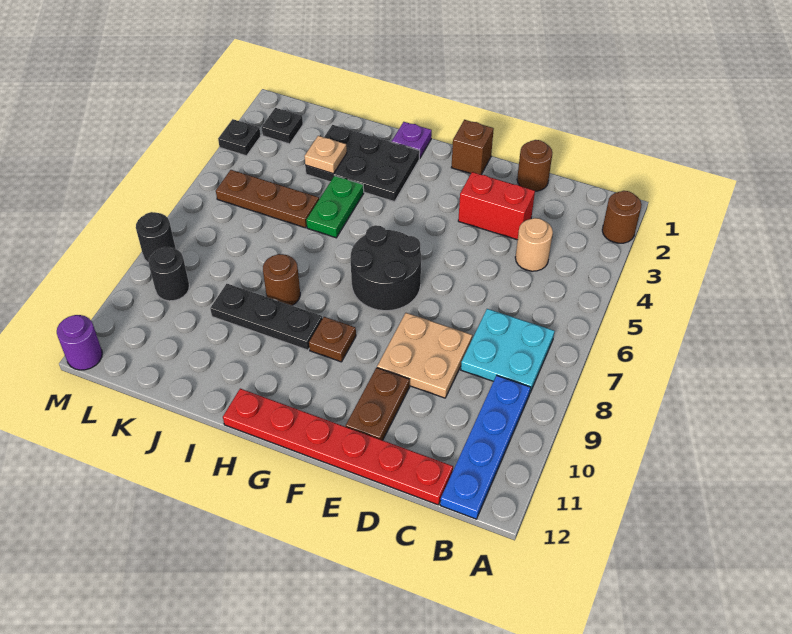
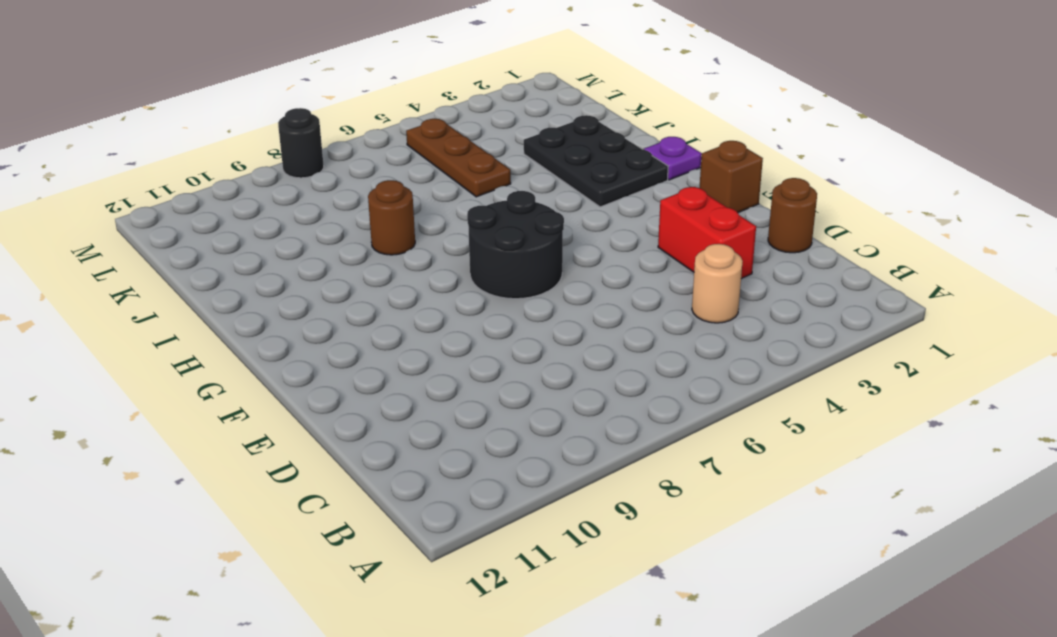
none -> brown 1x1 round brick [602,191,642,243]
none -> cyan 2x2 plate [461,309,555,392]
none -> blue 1x4 plate [440,375,531,519]

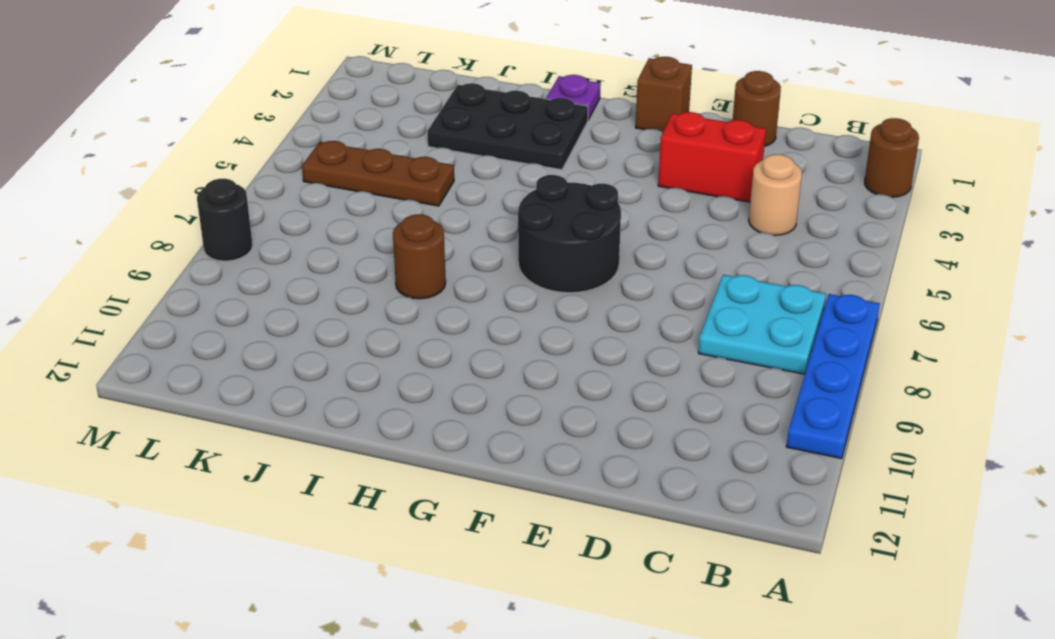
blue 1x4 plate [786,294,880,459] -> blue 1x4 plate moved to [440,375,531,519]
none -> red 1x6 plate [223,389,453,505]
none -> tan 2x2 plate [377,313,472,398]
none -> brown 1x2 plate [346,368,410,440]

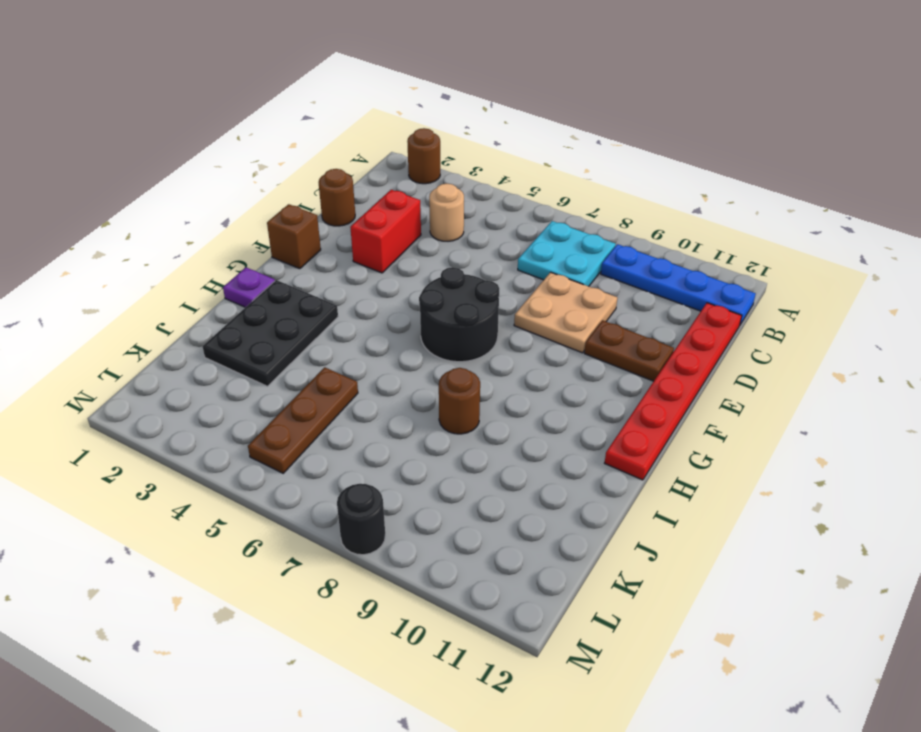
none -> brown 1x1 plate [309,317,356,362]
none -> black 1x3 plate [210,284,323,350]
none -> green 1x2 plate [306,176,364,238]

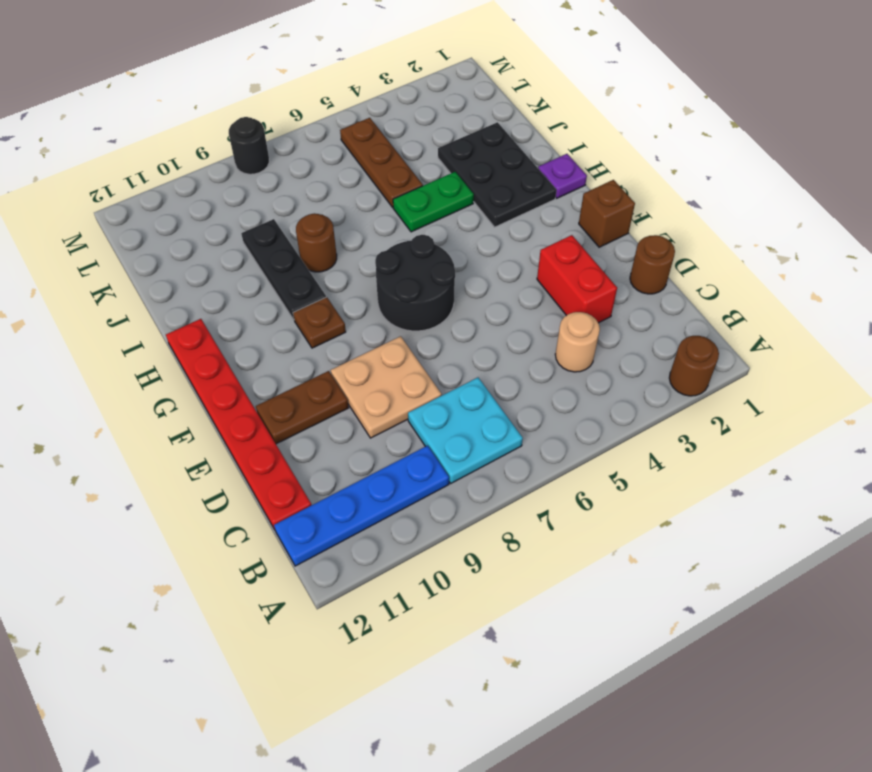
none -> black 1x1 plate [262,108,303,144]
none -> black 1x1 round brick [149,247,189,301]
none -> black 1x1 plate [218,119,261,156]

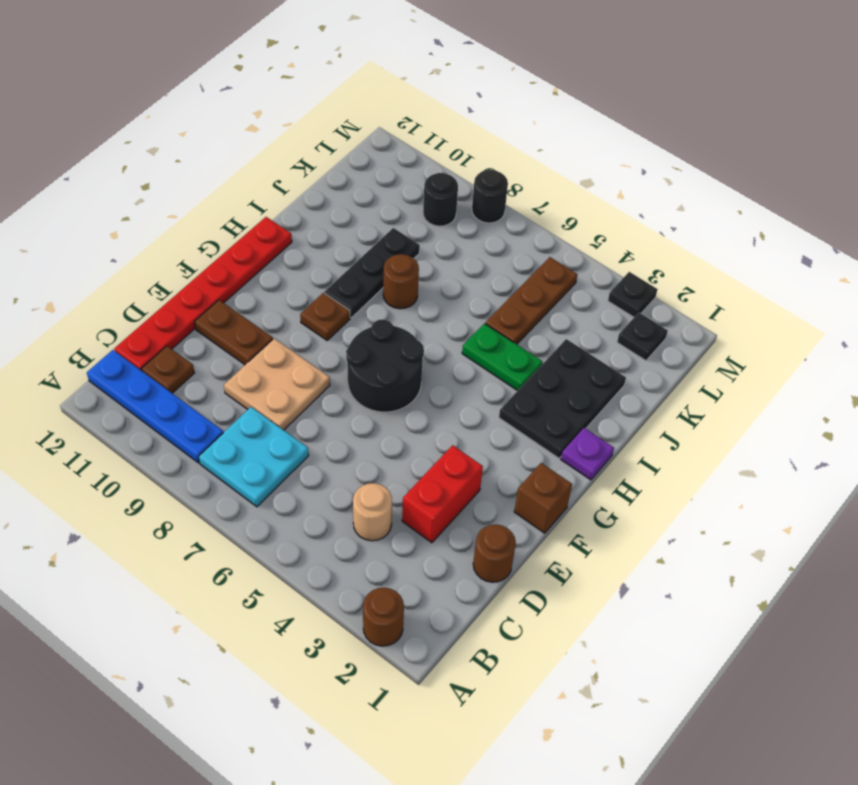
brown 1x1 plate [141,346,194,393] -> none
none -> purple 1x1 round brick [57,315,102,370]
none -> tan 1x1 plate [305,136,347,174]

